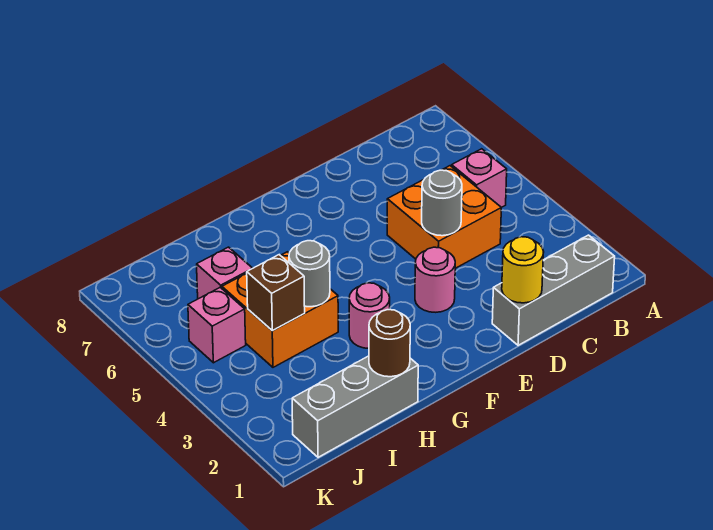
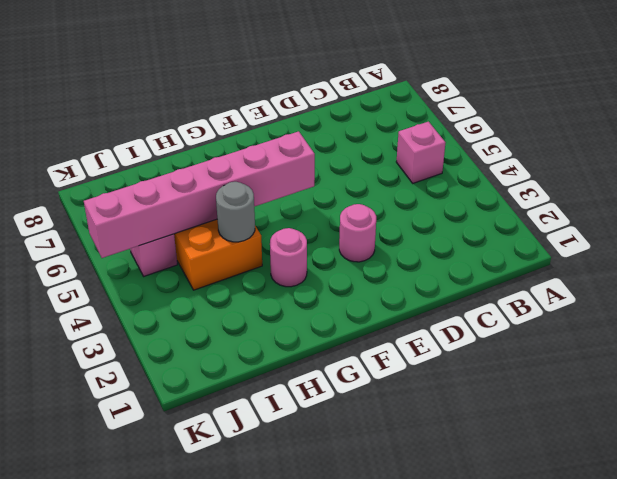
pink 1x6 brick [84,131,315,258] -> none
none -> grey 1x3 brick [492,235,615,345]
none -> orange 2x2 brick [387,166,501,268]
none -> grey 1x3 brick [292,356,418,457]

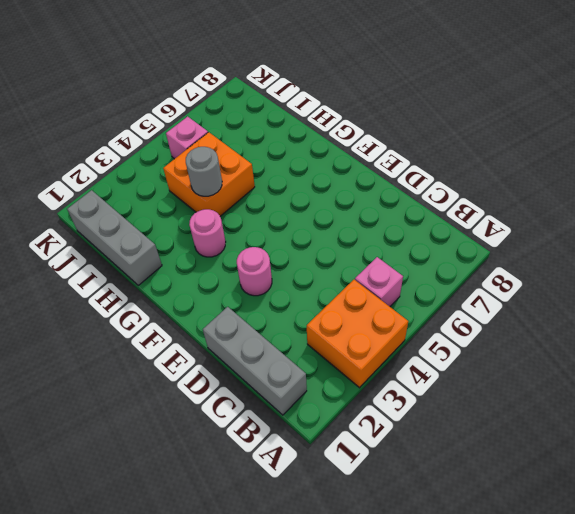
orange 2x2 brick [307,280,408,388] -> orange 2x2 brick moved to [387,166,501,268]
none -> pink 1x1 brick [197,247,252,299]
none -> yellow 1x1 round brick [502,237,544,303]
none -> grey 1x1 round brick [422,170,462,236]

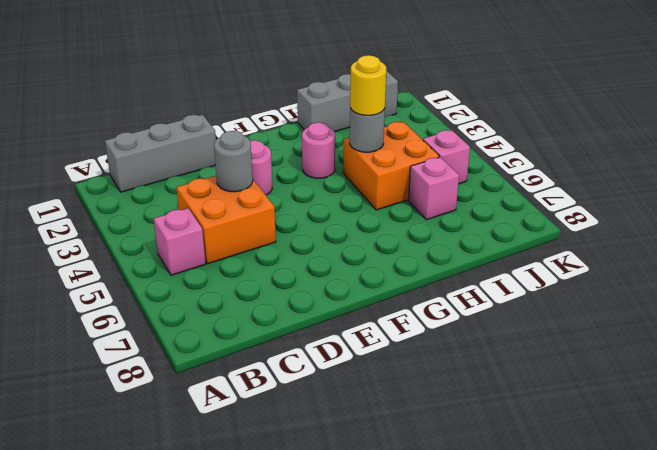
yellow 1x1 round brick [350,55,386,115] -> yellow 1x1 round brick moved to [502,237,544,303]
none -> brown 1x1 round brick [369,310,410,377]
none -> brown 1x1 brick [247,255,305,330]

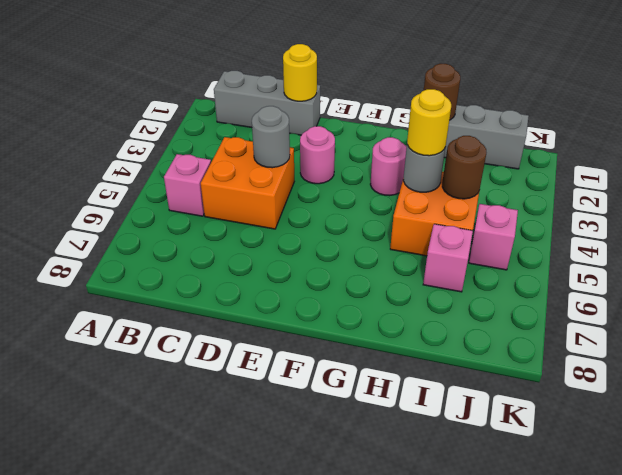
yellow 1x1 round brick [407,89,451,156] -> none
brown 1x1 round brick [442,136,486,199] -> brown 1x1 brick [247,255,305,330]

